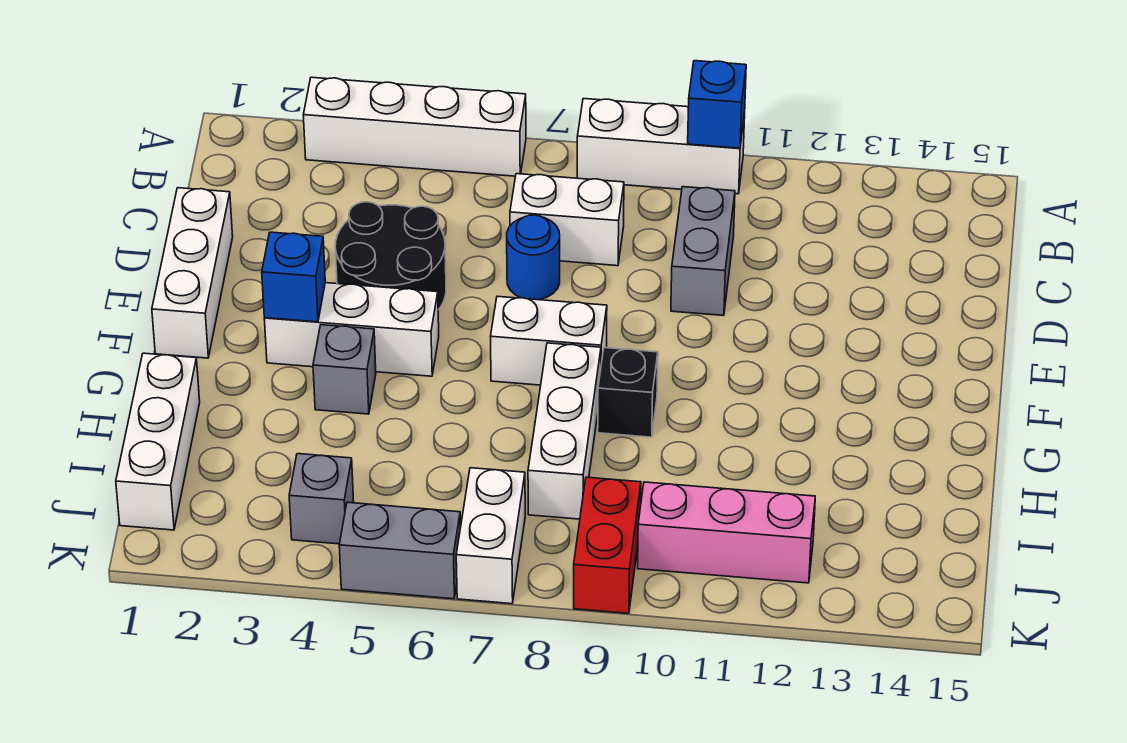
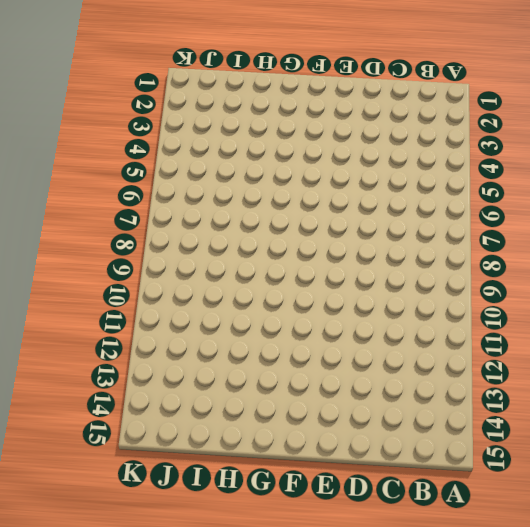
none -> white 1x4 brick [303,77,526,176]
none -> white 1x3 brick [577,99,745,194]
none -> white 1x2 brick [510,174,624,266]

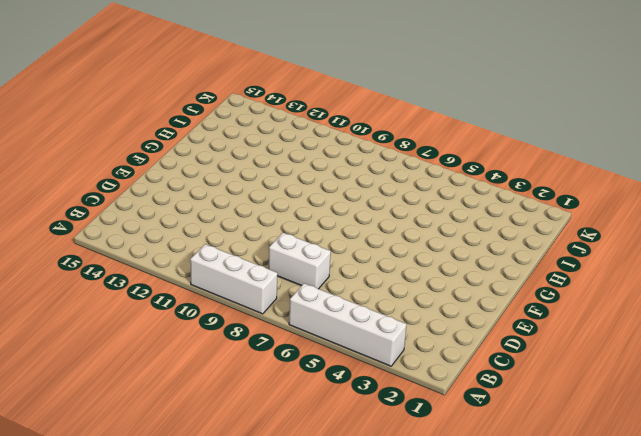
none -> grey 1x2 brick [671,187,735,316]
none -> white 1x3 brick [152,188,233,358]
none -> black 2x2 round brick [335,202,446,310]

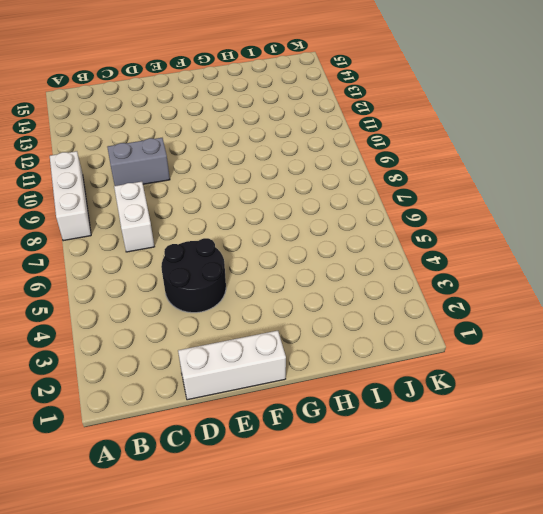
none -> white 1x4 brick [303,77,526,176]
none -> blue 1x1 round brick [507,215,560,300]
none -> white 1x3 brick [264,283,439,376]

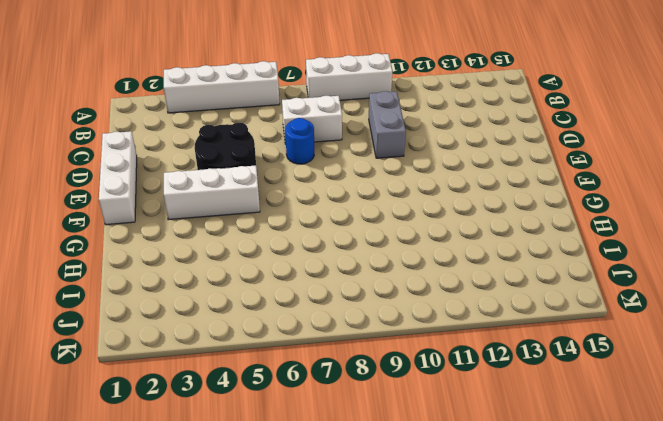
none -> white 1x2 brick [491,296,607,385]
none -> grey 1x1 brick [313,325,376,414]
none -> white 1x3 brick [528,343,601,519]

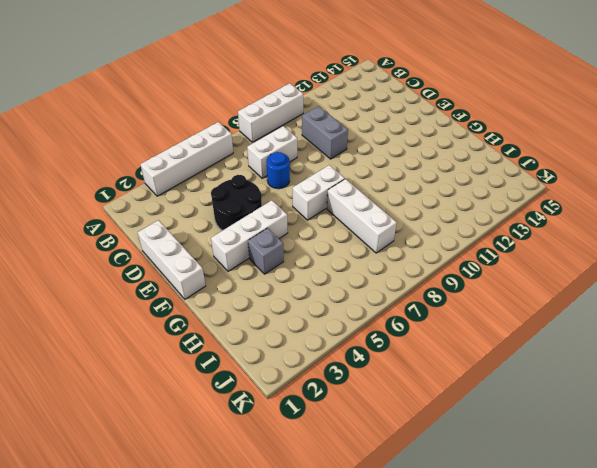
none -> black 1x1 brick [598,348,658,437]
none -> white 1x3 brick [116,353,200,530]
none -> grey 1x1 brick [289,454,354,544]

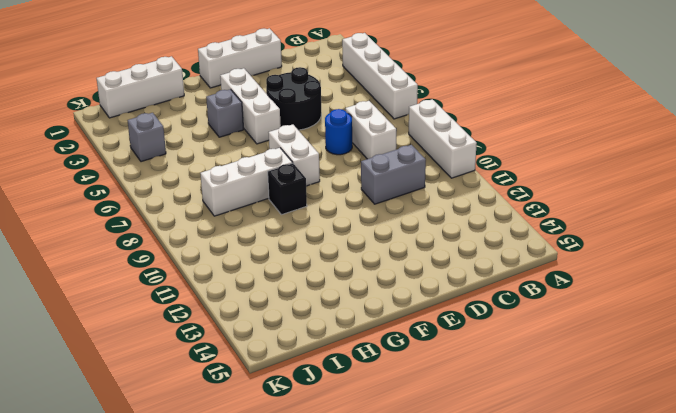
none -> white 1x2 brick [456,468,525,604]
none -> red 1x2 brick [574,477,641,613]
none -> pink 1x3 brick [638,482,815,583]

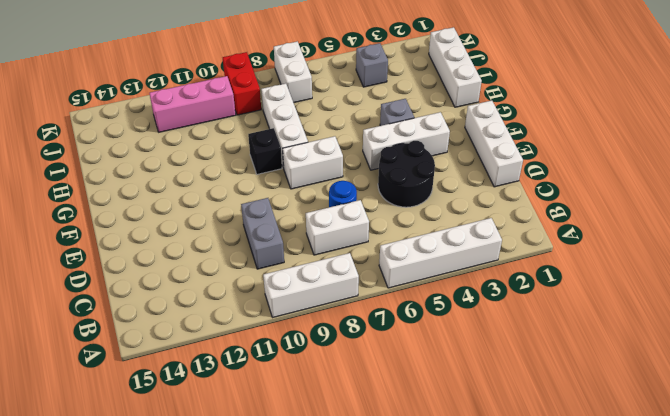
none -> grey 1x2 brick [339,502,461,599]
none -> blue 1x1 brick [688,61,746,148]
none -> blue 1x1 brick [262,232,325,322]

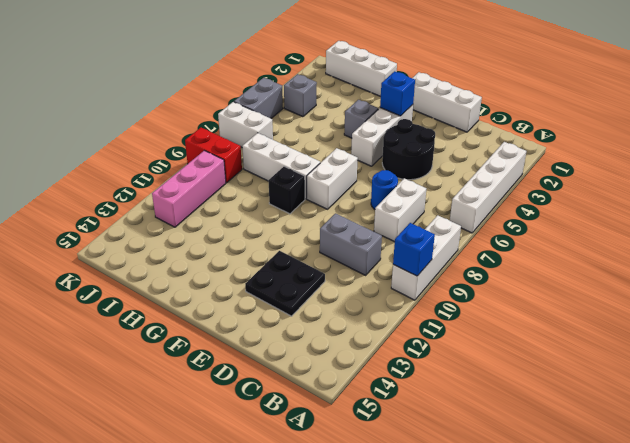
black 2x2 plate [245,251,325,316] -> none

